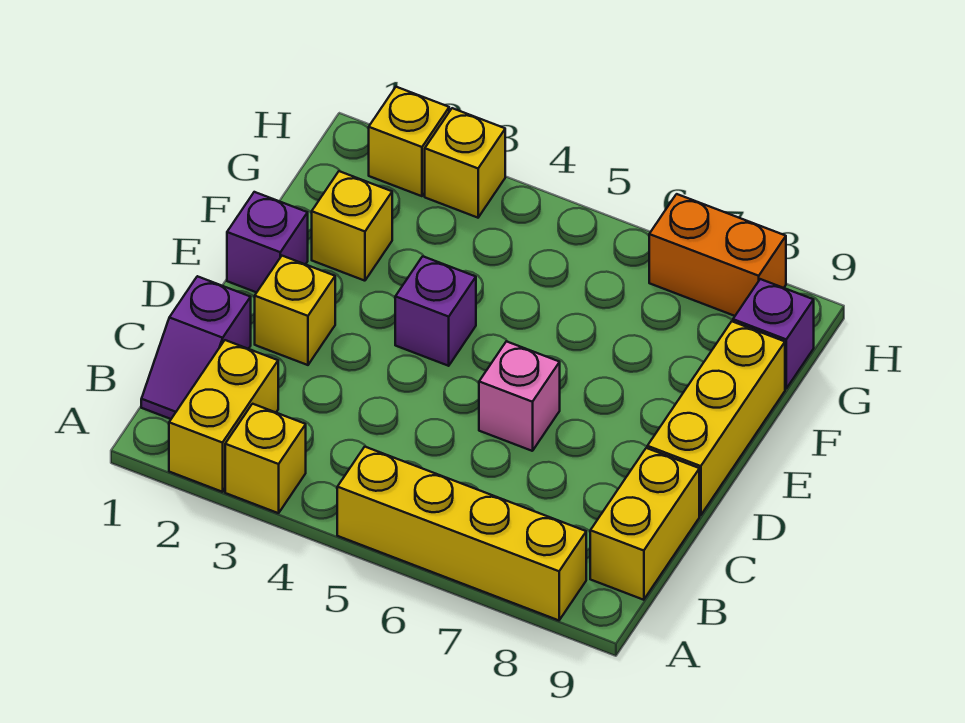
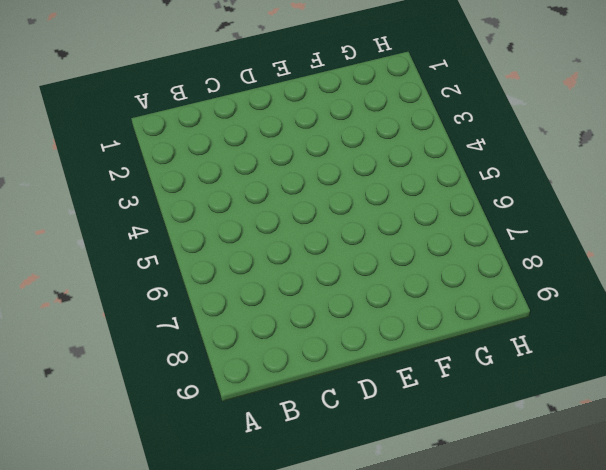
none -> yellow 1x2 brick [169,340,278,492]
none -> yellow 1x1 brick [225,404,306,513]
none -> yellow 1x4 brick [337,447,586,620]

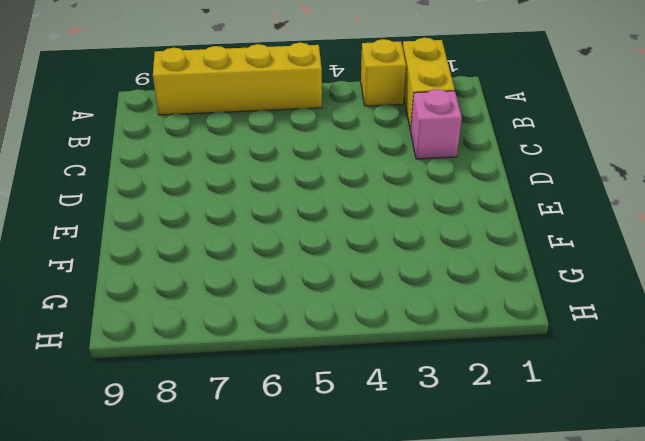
pink 1x1 brick [411,89,462,159] -> pink 1x1 brick moved to [479,341,560,451]
none -> purple 1x2 slope [141,276,251,419]
none -> yellow 1x2 brick [590,448,699,600]
none -> yellow 1x1 brick [255,256,335,365]

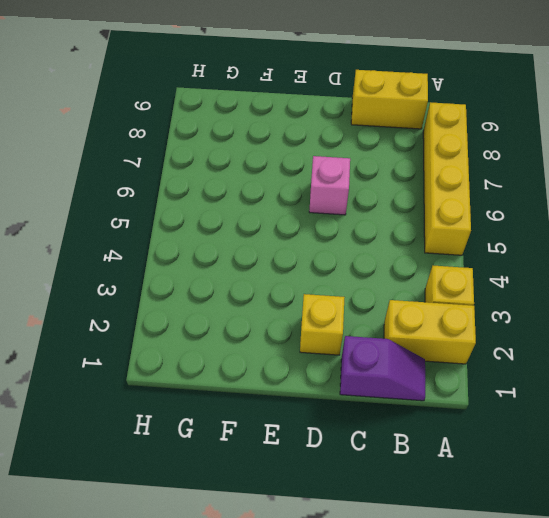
none -> yellow 1x3 brick [647,322,785,515]
none -> purple 1x1 brick [227,192,308,292]
none -> purple 1x1 brick [395,256,476,366]

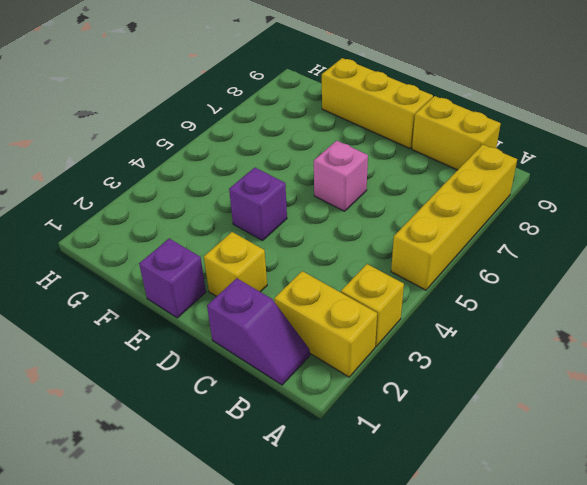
none -> yellow 1x1 brick [312,171,392,281]
none -> purple 1x1 brick [733,279,814,388]
none -> yellow 1x1 brick [369,87,449,196]

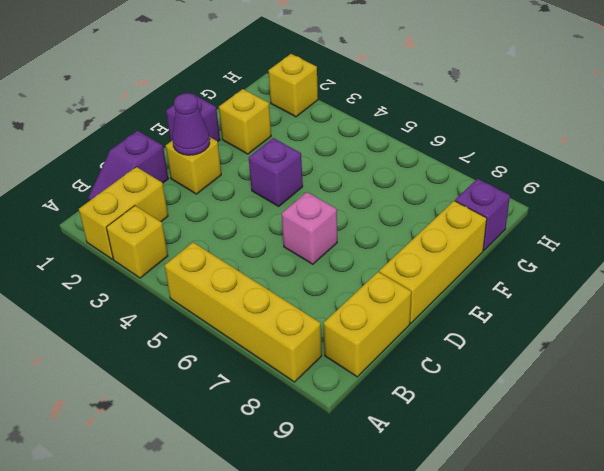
purple 1x1 cone [172,93,210,155] -> none
none -> yellow 1x1 brick [425,108,505,218]
none -> orange 1x2 brick [649,194,786,316]

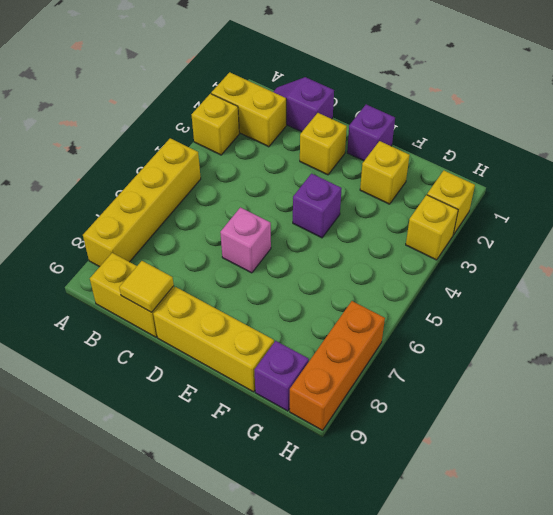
yellow 1x1 tile [119,261,174,312] -> none
orange 1x3 brick [290,301,385,430] -> orange 1x2 brick [649,194,786,316]

